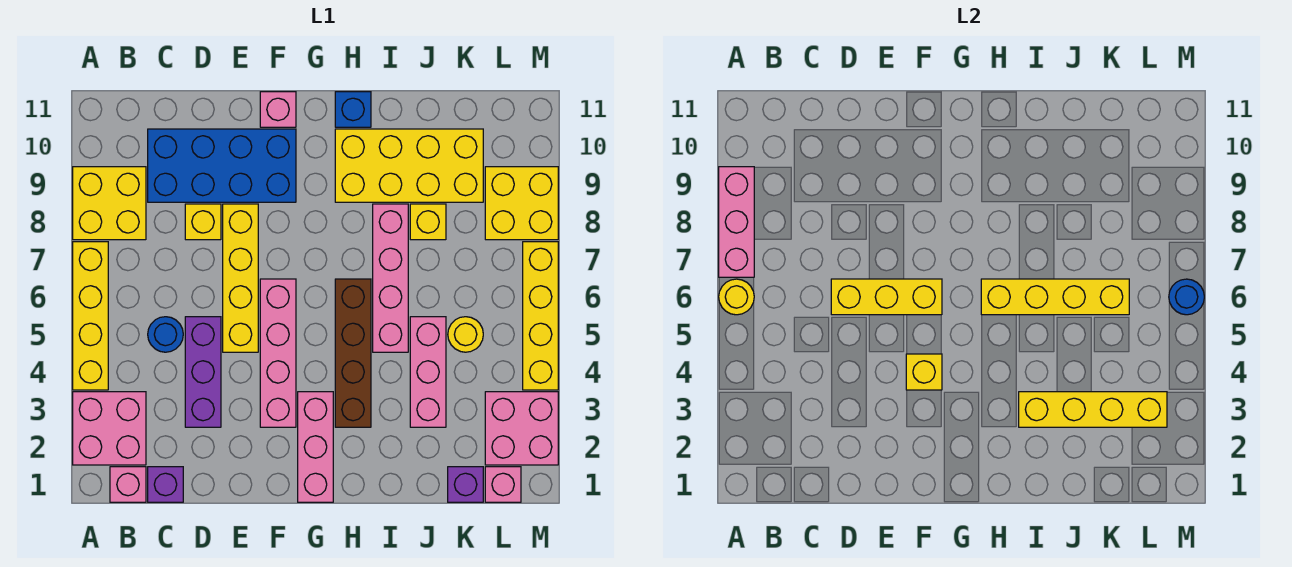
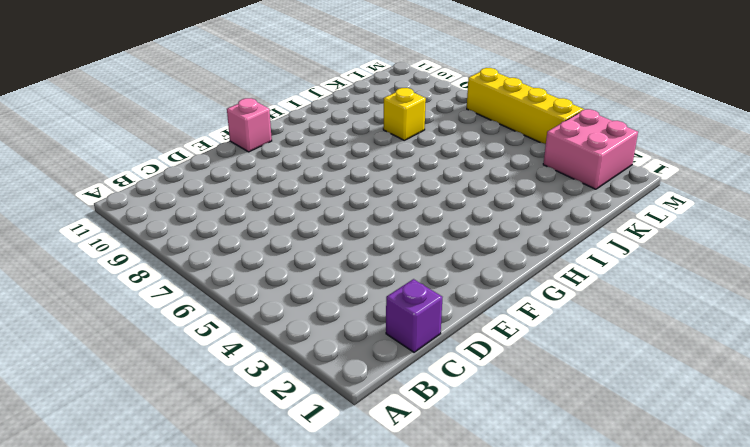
none -> pink 2x2 brick [73,392,146,465]
none -> yellow 1x4 brick [73,242,108,390]
none -> yellow 2x2 brick [73,167,146,240]
none -> pink 1x1 brick [110,467,146,502]

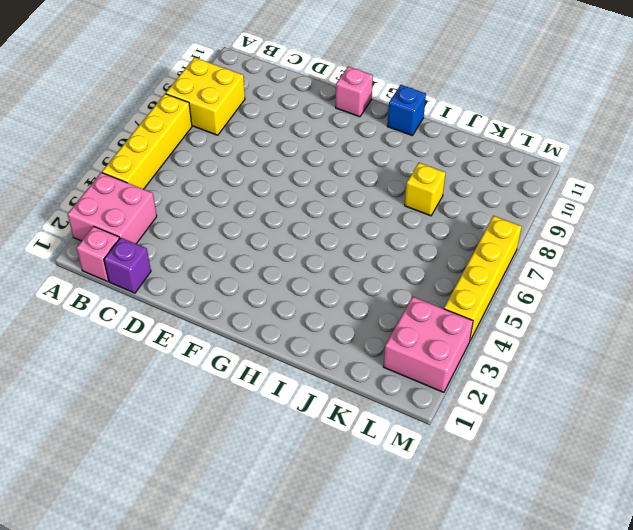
none -> blue 1x1 round brick [148,317,183,352]
none -> blue 2x4 brick [148,129,296,202]
none -> purple 1x3 brick [185,317,221,427]
none -> yellow 1x1 brick [185,204,221,240]

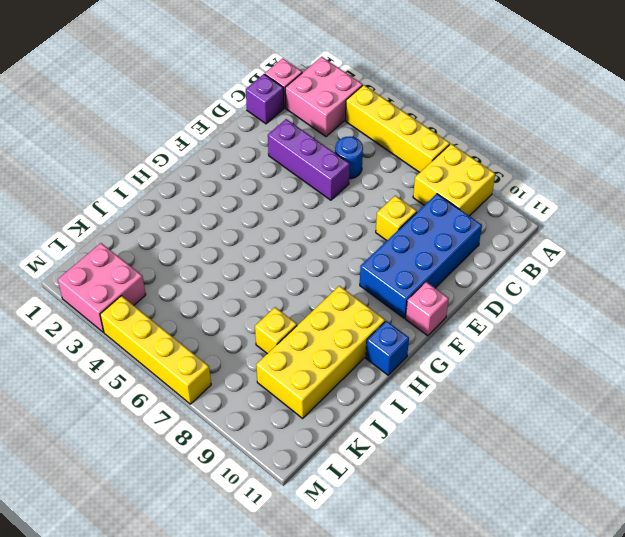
none -> yellow 1x4 brick [223,204,258,352]
none -> pink 1x4 brick [260,279,296,427]
none -> pink 1x3 brick [298,392,333,502]
none -> brown 1x4 brick [335,279,371,427]

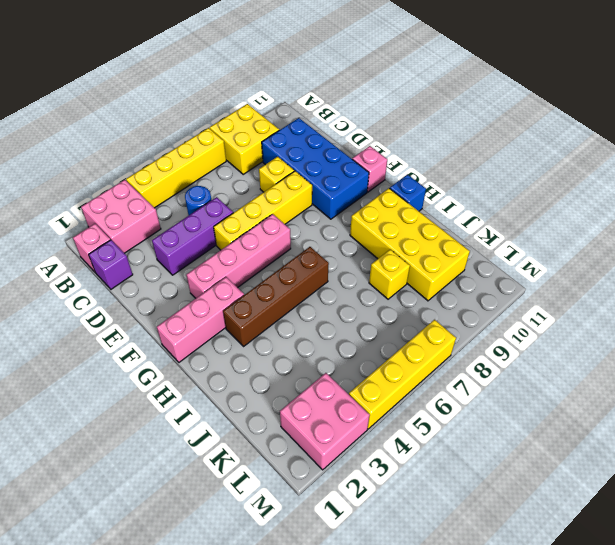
none -> pink 1x4 brick [373,204,408,352]
none -> pink 1x3 brick [410,317,446,427]
none -> purple 1x1 brick [448,467,483,502]
none -> yellow 1x1 round brick [448,317,483,352]

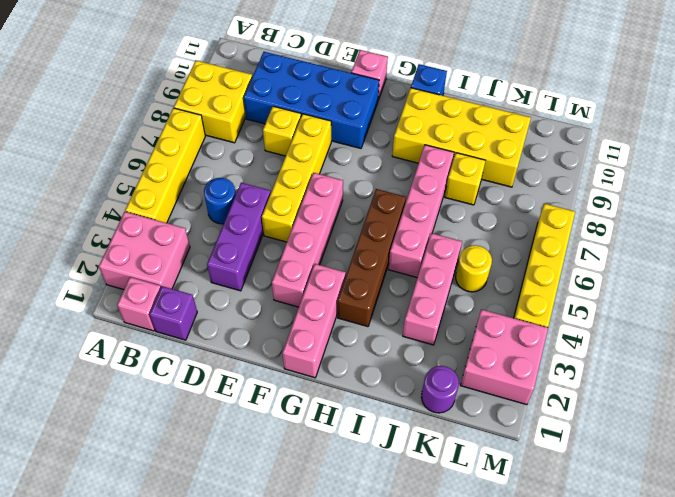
purple 1x1 round brick [421,366,459,413] -> purple 1x1 brick [448,467,483,502]
none -> pink 1x1 brick [485,467,521,502]
none -> yellow 2x2 brick [485,167,558,240]
none -> yellow 1x1 round brick [719,279,754,315]
none -> pink 1x3 brick [719,167,754,277]

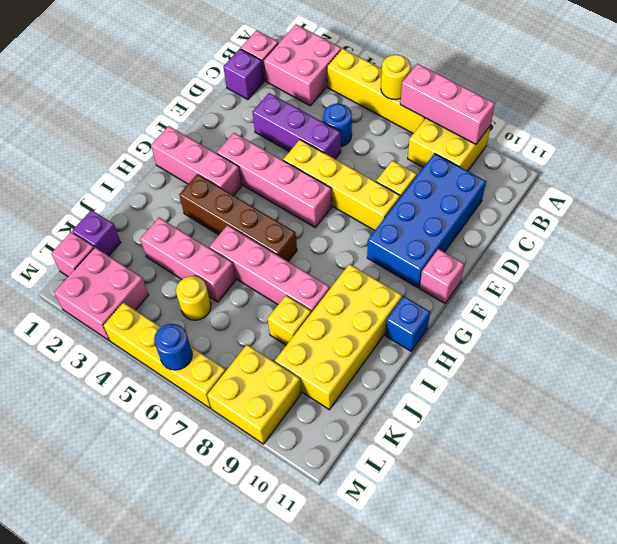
none -> yellow 1x3 brick [831,279,942,315]
none -> yellow 1x1 brick [906,354,942,390]
none -> yellow 1x4 brick [981,279,1129,315]
none -> yellow 1x4 brick [1019,392,1167,427]

